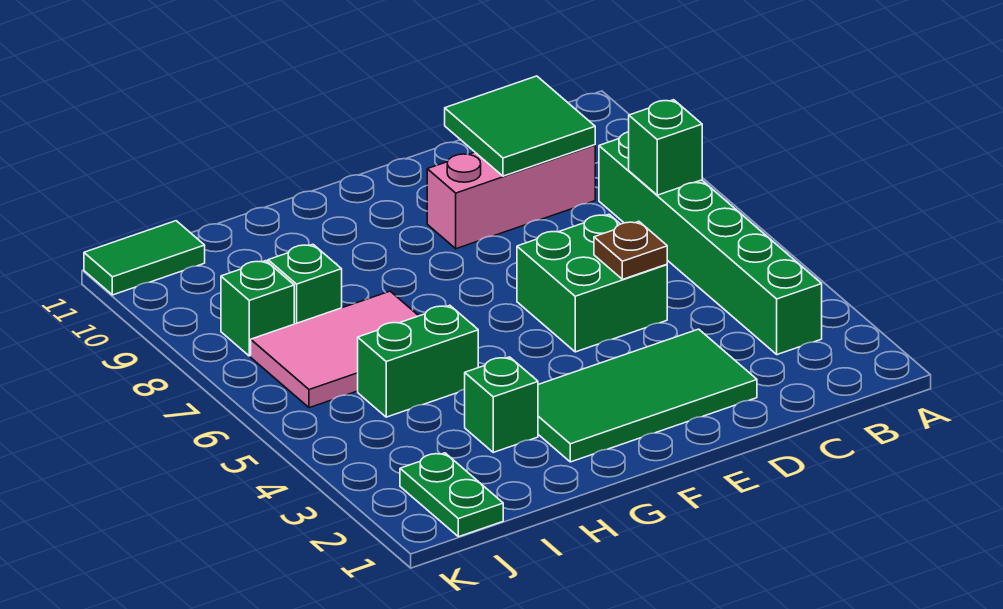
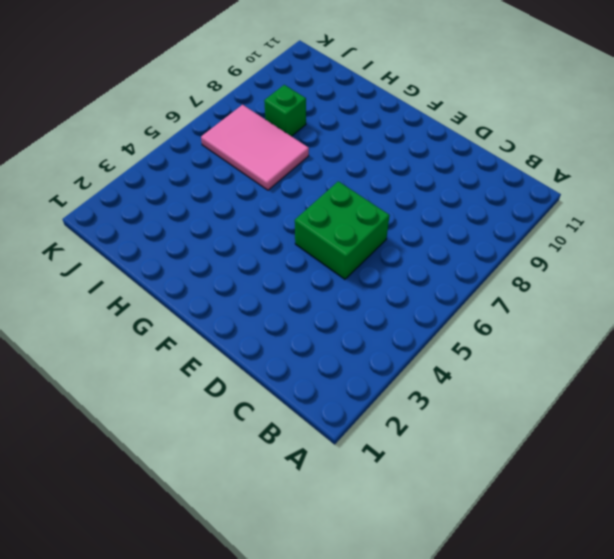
none -> green 1x6 brick [599,132,822,355]
none -> pink 1x3 brick [427,145,595,249]
none -> green 2x4 tile [538,329,757,462]

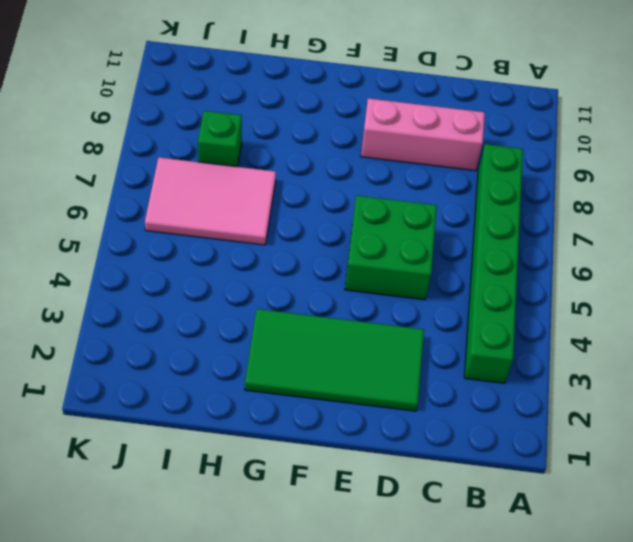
none -> green 1x1 brick [465,357,538,452]
none -> green 1x2 brick [358,305,478,417]
none -> green 1x2 plate [400,453,503,537]

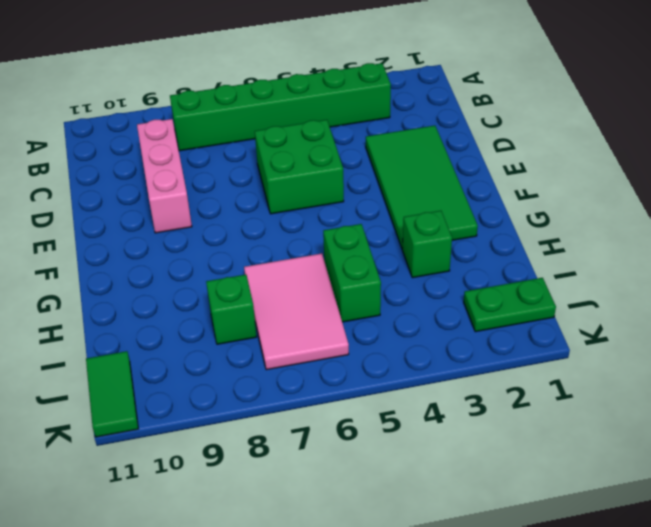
none -> green 1x1 brick [221,261,294,356]
none -> green 1x1 brick [629,100,702,195]
none -> green 2x2 tile [445,76,595,176]

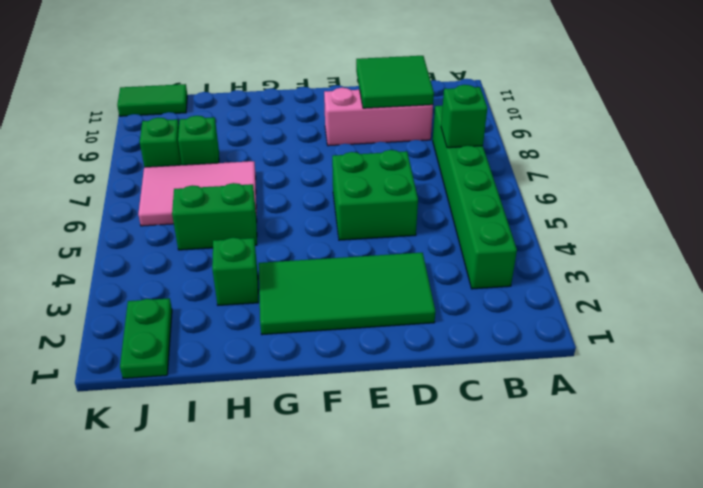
none -> brown 1x1 plate [594,221,667,279]

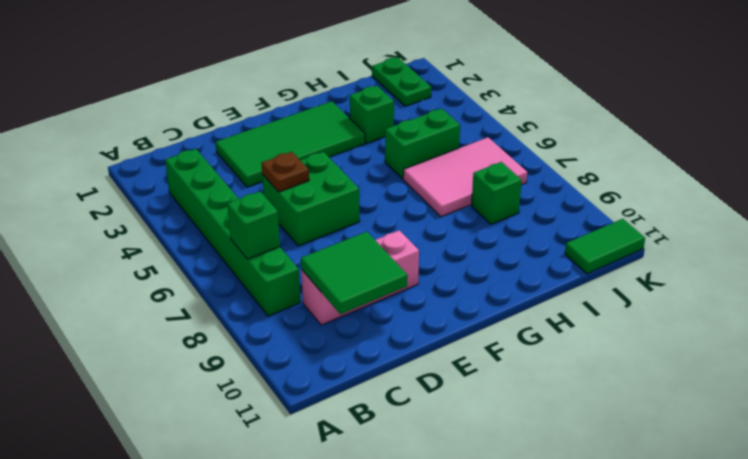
none -> green 1x1 brick [221,261,294,356]

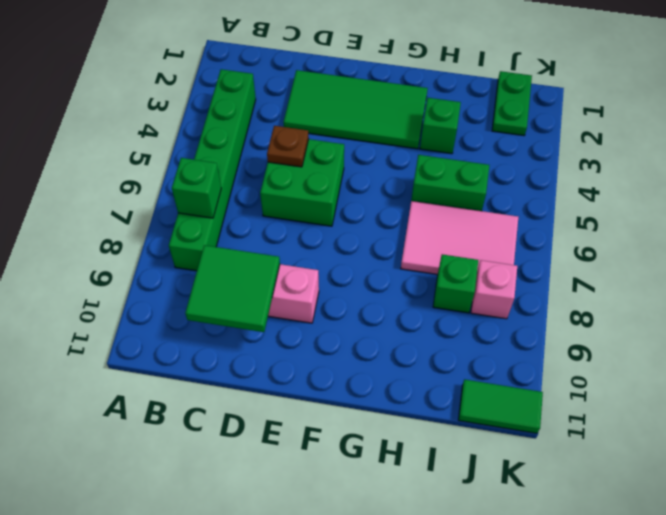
pink 1x1 brick [471,260,517,319] -> green 1x1 brick [221,261,294,356]

